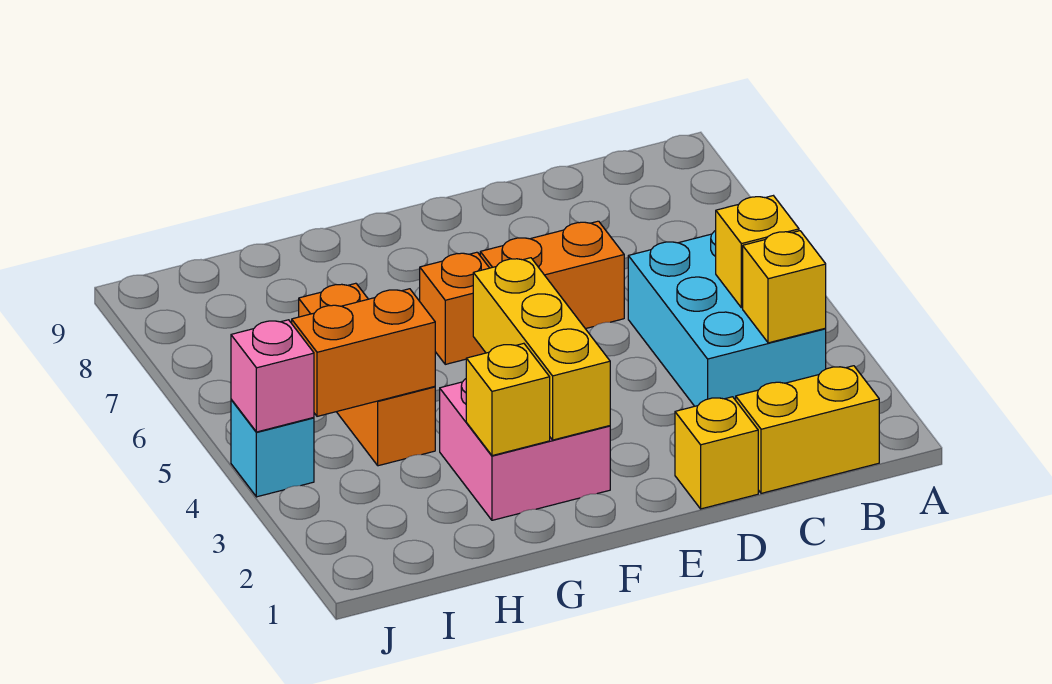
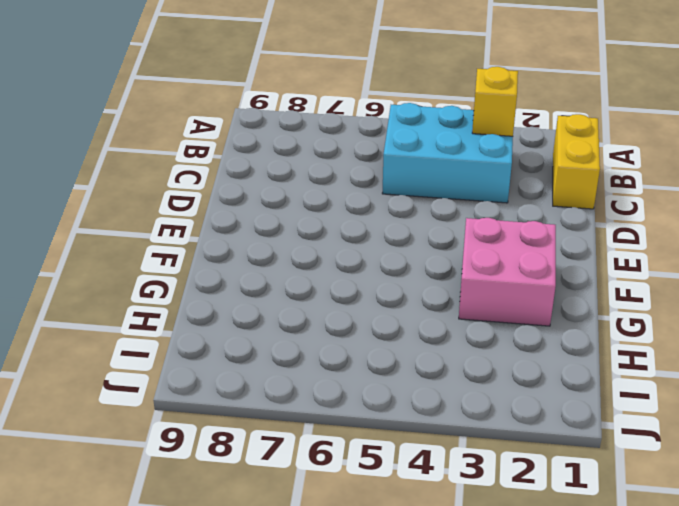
none -> yellow 1x1 brick [675,397,758,509]
none -> orange 1x2 brick [480,221,624,329]
none -> orange 1x1 brick [420,252,489,364]

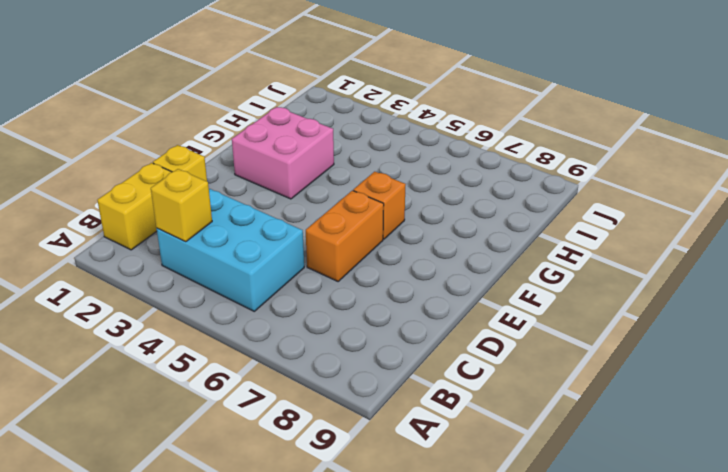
none -> orange 1x3 brick [299,283,435,466]
none -> cyan 1x1 brick [231,400,314,497]
none -> yellow 1x1 brick [716,196,799,308]

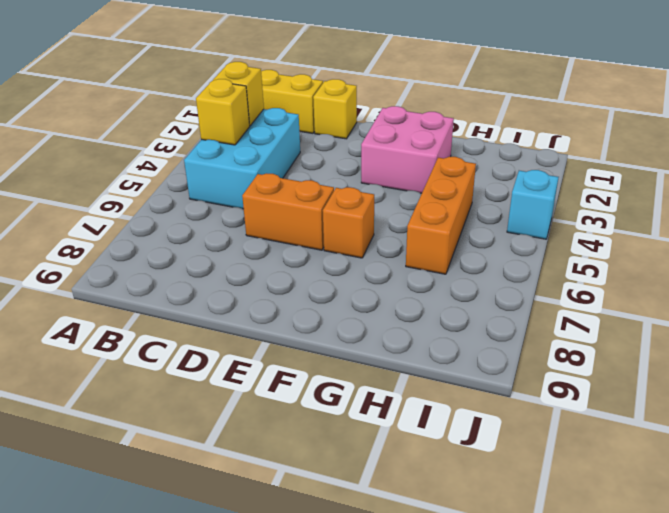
none -> yellow 1x3 brick [473,258,610,440]
none -> yellow 1x1 brick [466,343,550,456]
none -> orange 1x2 brick [292,289,435,416]

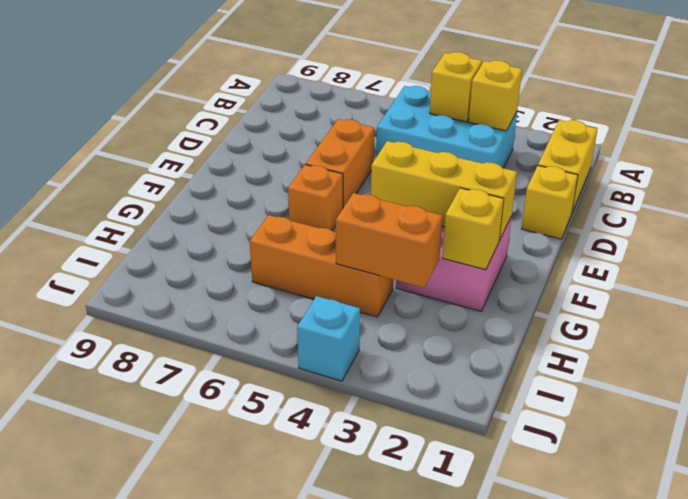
orange 1x2 brick [336,193,442,287] -> orange 1x2 brick turned to [292,289,435,416]
none -> pink 1x1 brick [231,320,314,432]

